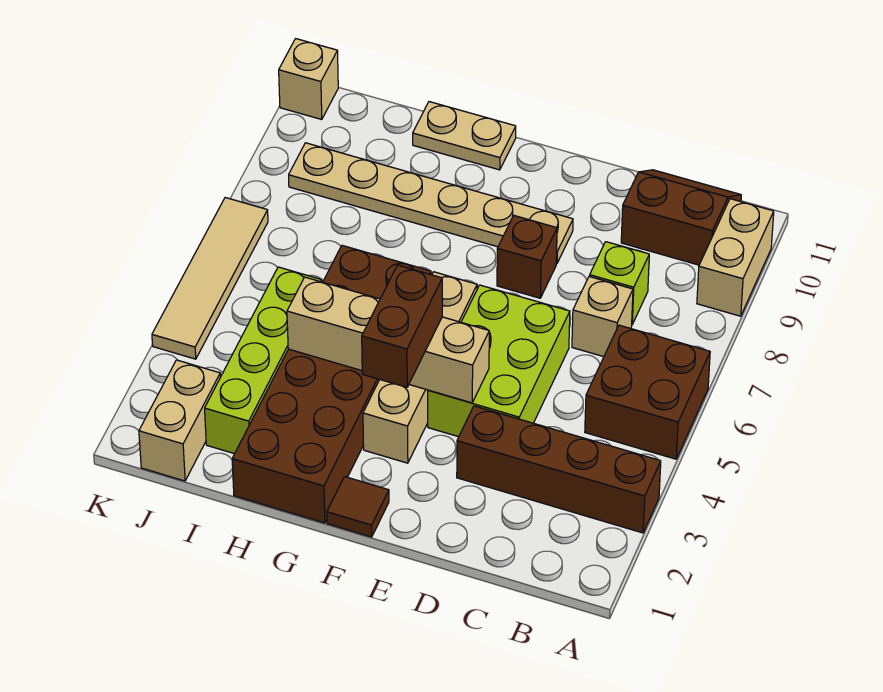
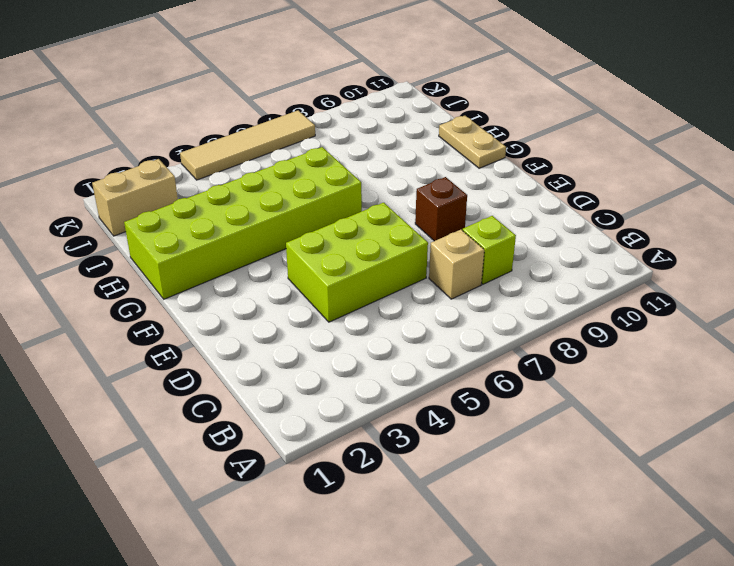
lime 2x6 brick [124,147,362,299] -> brown 2x6 brick [232,246,431,523]
none -> brown 1x4 brick [457,406,661,533]
none -> brown 2x2 brick [585,325,710,459]
none -> tan 1x2 brick [697,199,774,316]

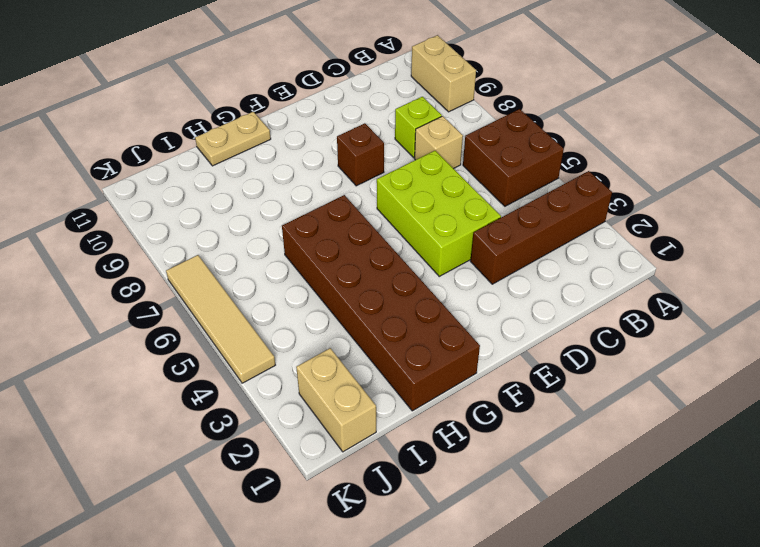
none -> brown 2x2 slope [621,170,741,265]
none -> tan 1x6 plate [289,143,573,264]
none -> brown 1x1 tile [327,477,389,537]

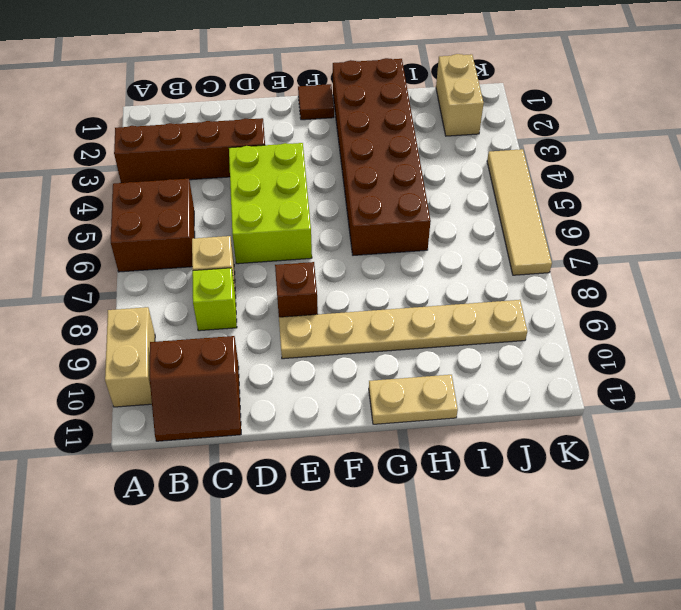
none -> tan 1x4 brick [363,272,477,463]
none -> lime 1x4 brick [205,267,322,454]
none -> tan 1x1 brick [279,39,338,120]

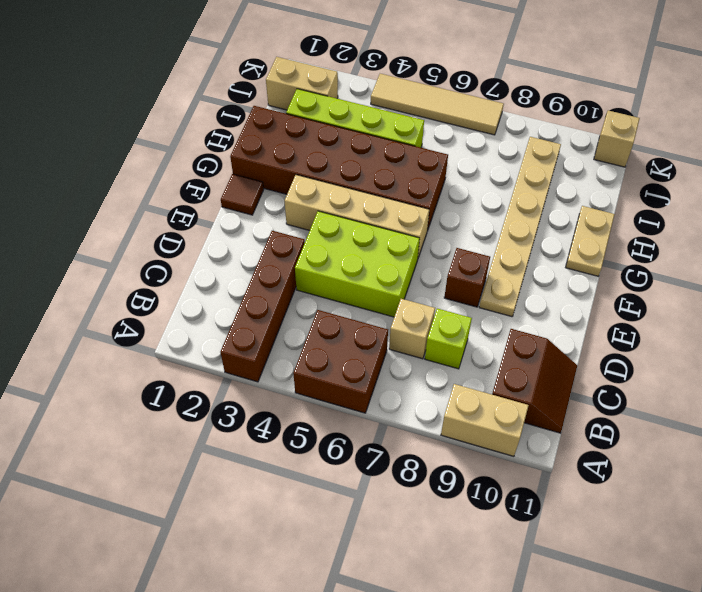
none -> tan 1x4 brick [287,277,489,403]
none -> brown 1x2 brick [362,265,442,387]

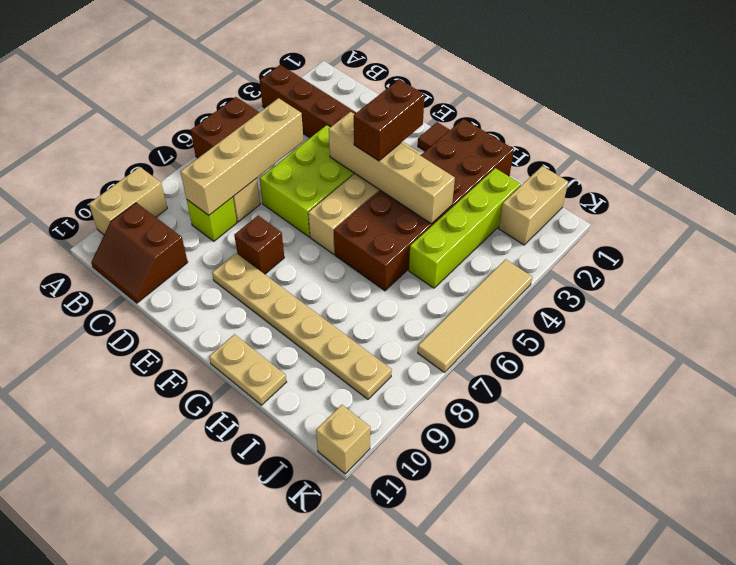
tan 1x4 brick [181,98,304,215] -> none

